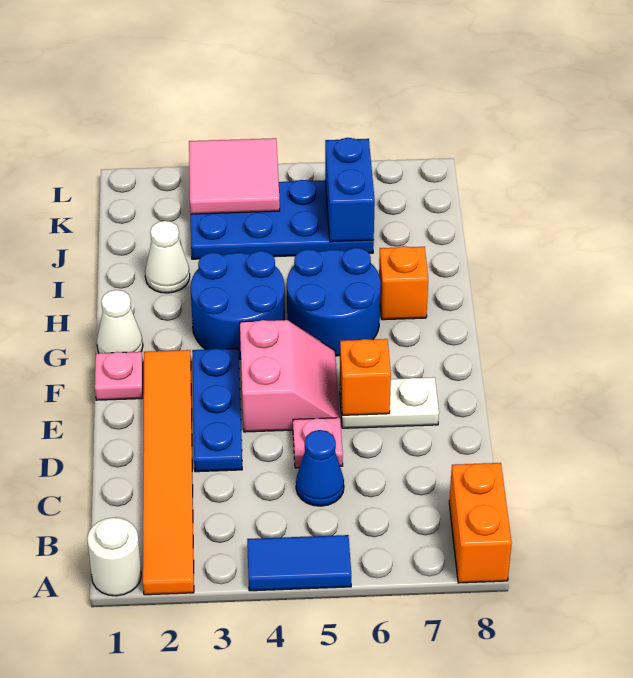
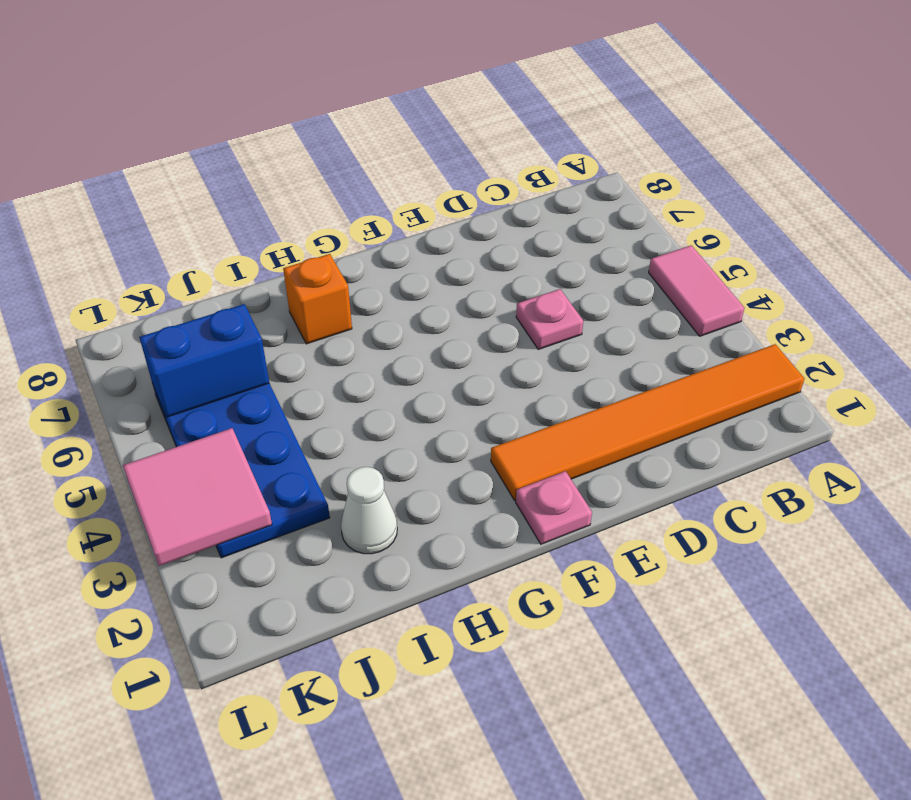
pink 1x2 tile [649,245,744,336] -> blue 1x2 tile [247,535,351,591]
none -> white 1x1 round brick [87,518,141,596]
none -> orange 1x2 brick [449,463,512,583]
none -> blue 1x1 cone [296,430,344,506]

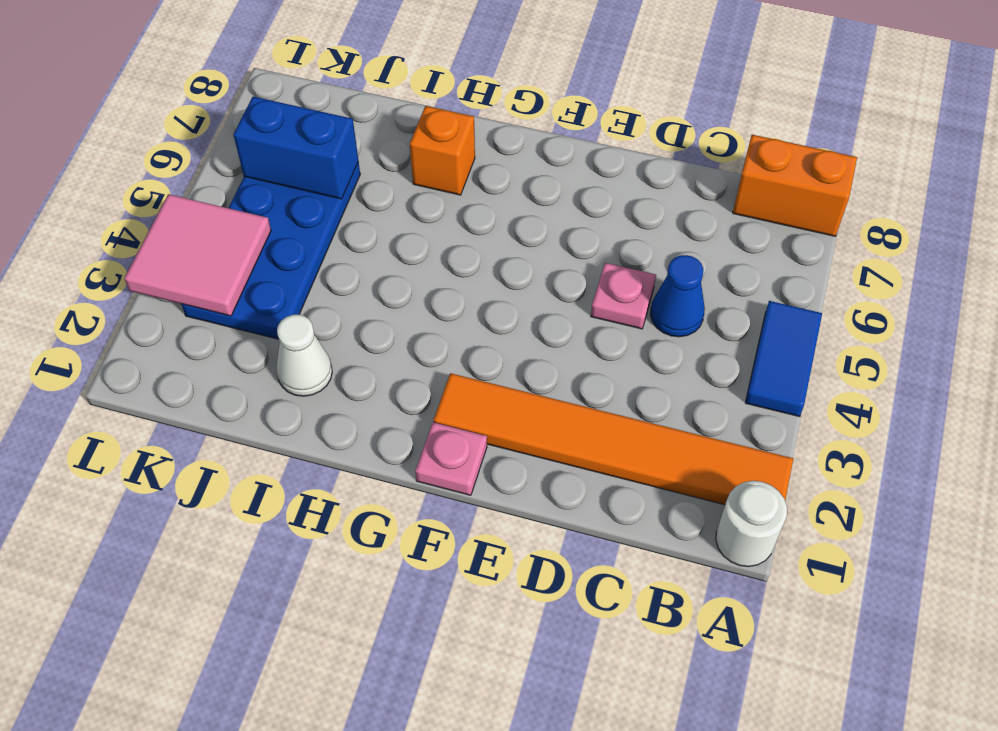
none -> blue 1x3 plate [192,348,242,472]
none -> pink 2x2 slope [240,320,340,432]
none -> white 1x2 plate [340,377,439,428]

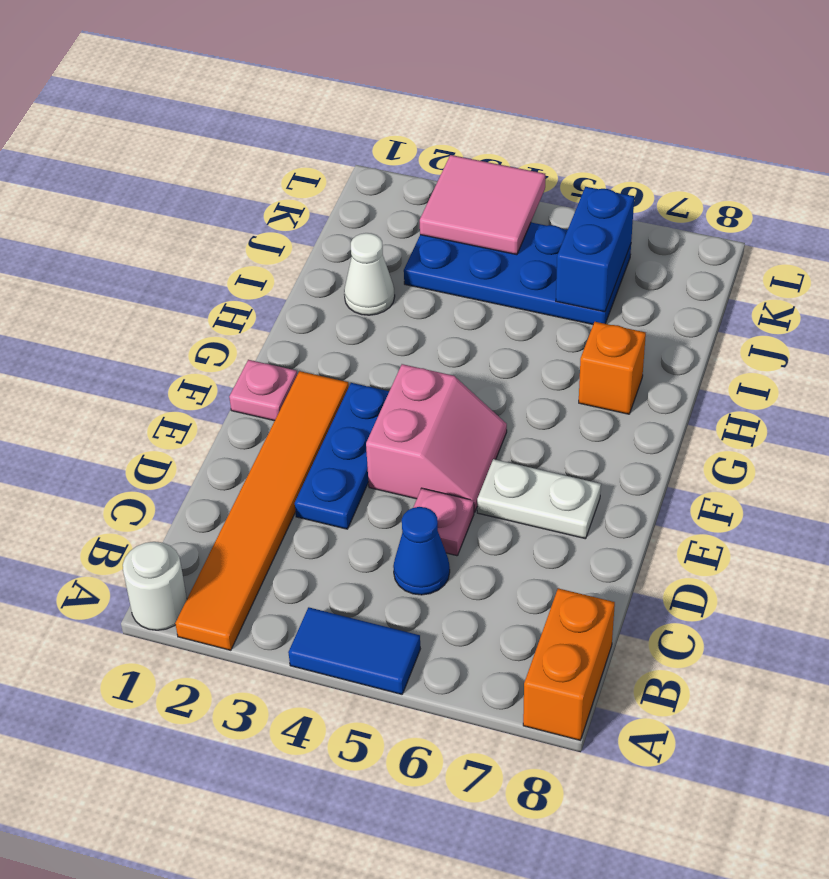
none -> white 1x1 cone [97,290,143,353]
none -> blue 2x2 round brick [190,251,285,359]
none -> blue 2x2 round brick [287,248,381,356]

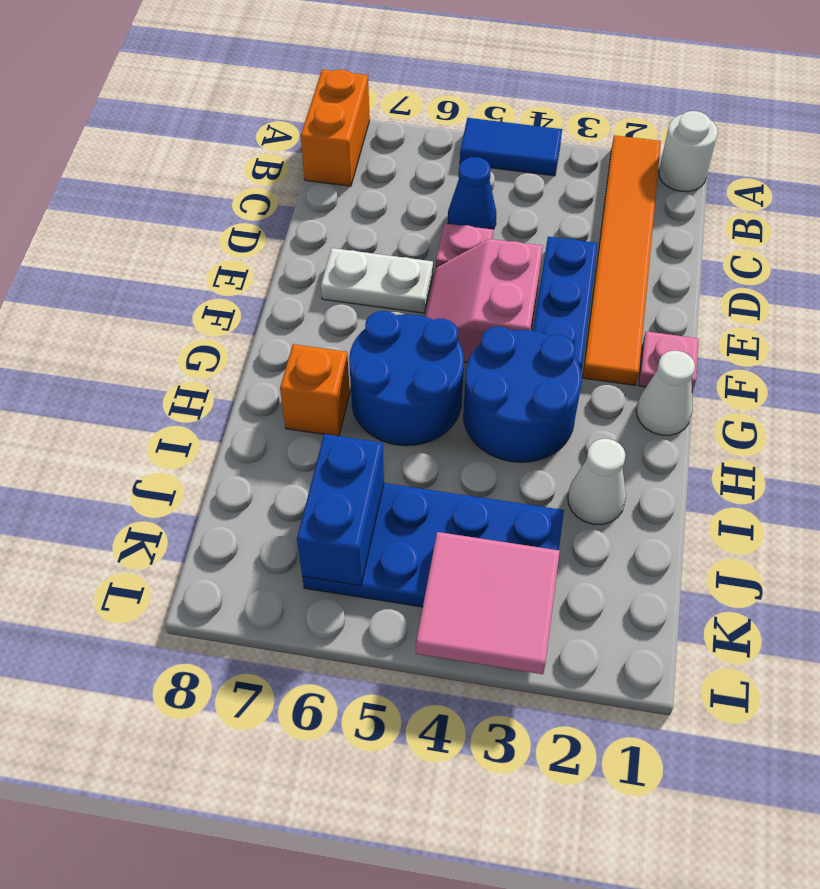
none -> orange 1x1 brick [340,339,391,415]

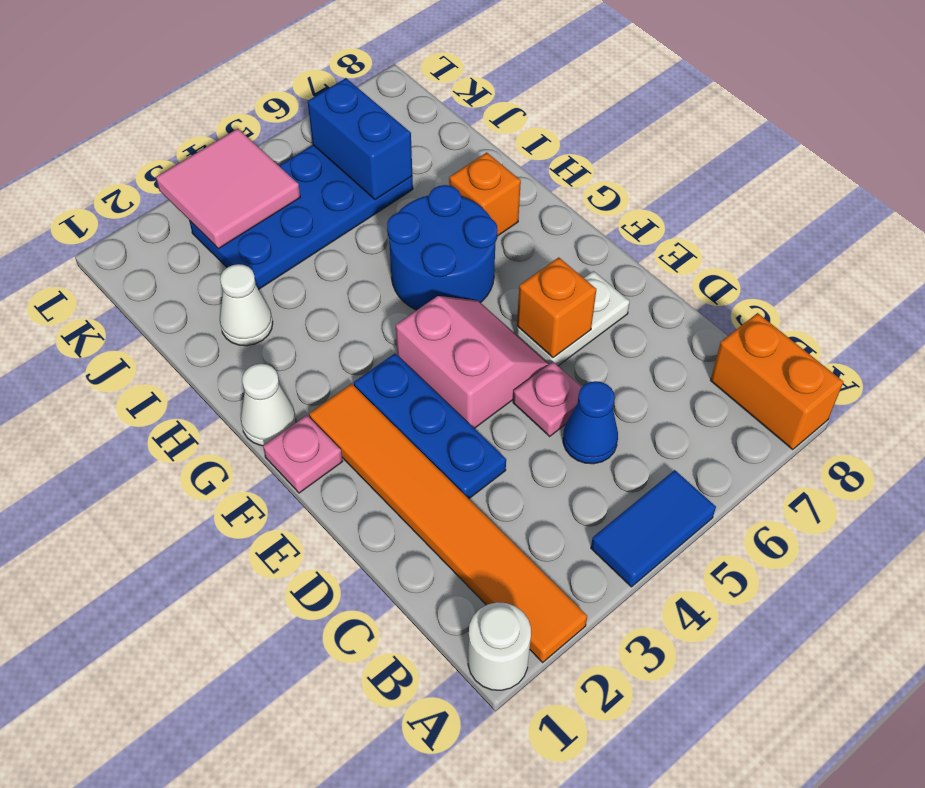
none -> blue 2x2 round brick [190,251,285,359]

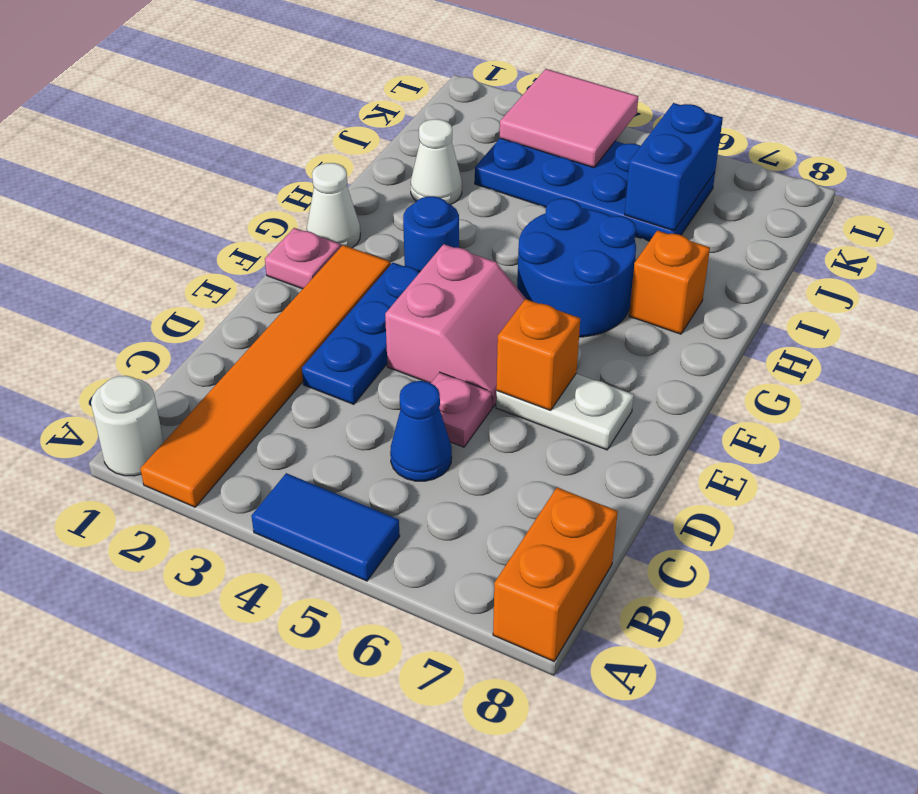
blue 1x1 round brick [403,196,459,272] -> blue 2x2 round brick [190,251,285,359]

